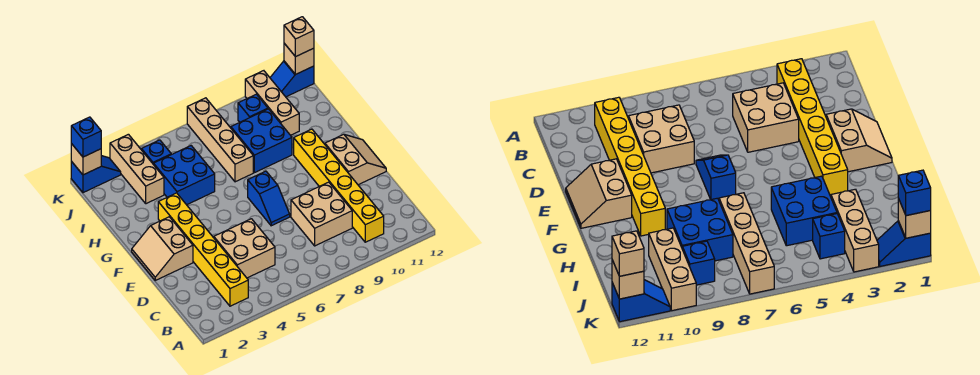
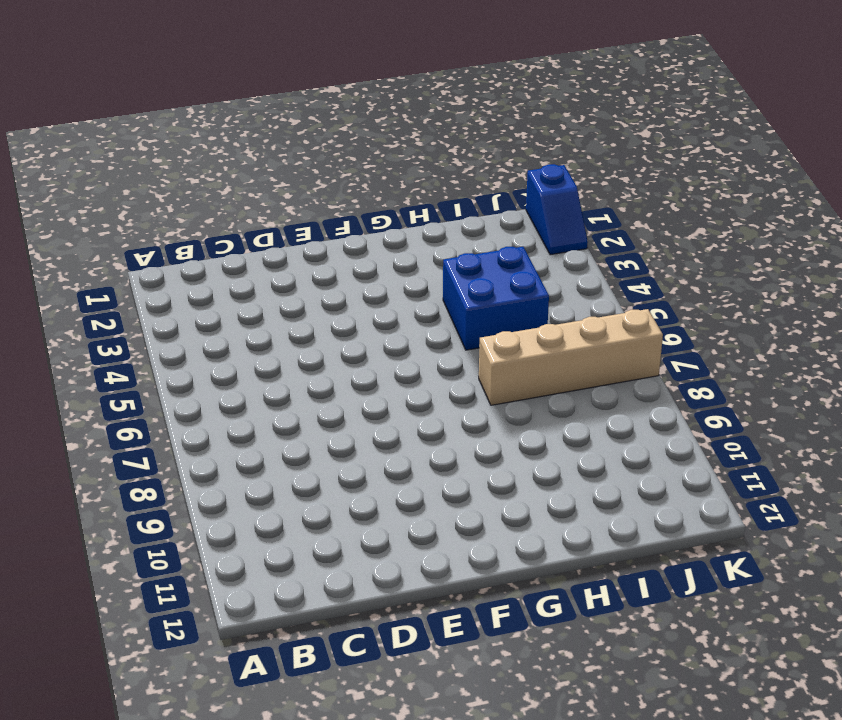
none -> yellow 1x6 brick [158,193,248,306]
none -> yellow 1x6 brick [294,129,384,242]
none -> tan 2x2 brick [214,219,275,278]

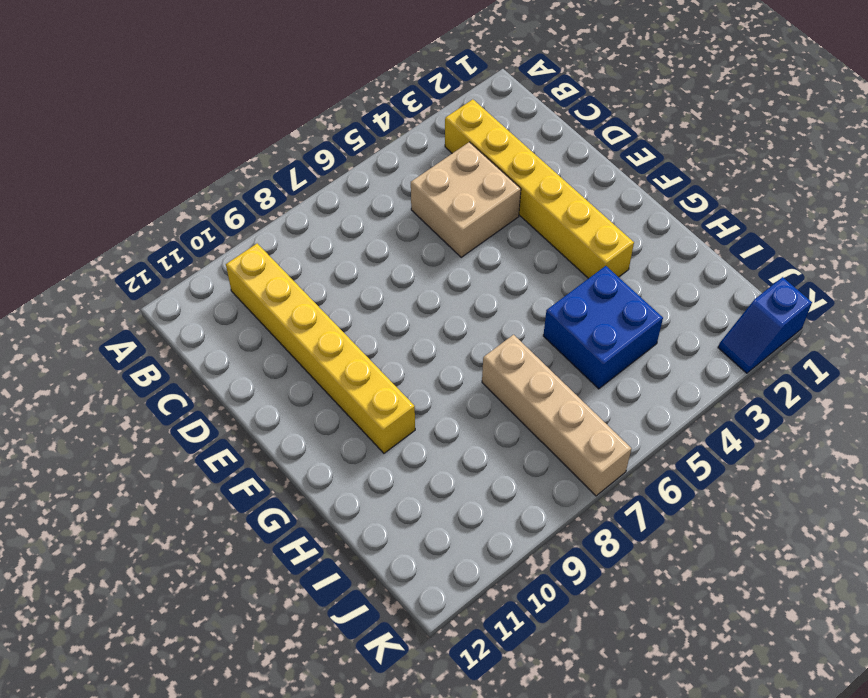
none -> tan 2x2 brick [291,182,352,246]
none -> tan 2x2 slope [132,217,193,280]
none -> blue 1x2 slope [248,171,290,226]

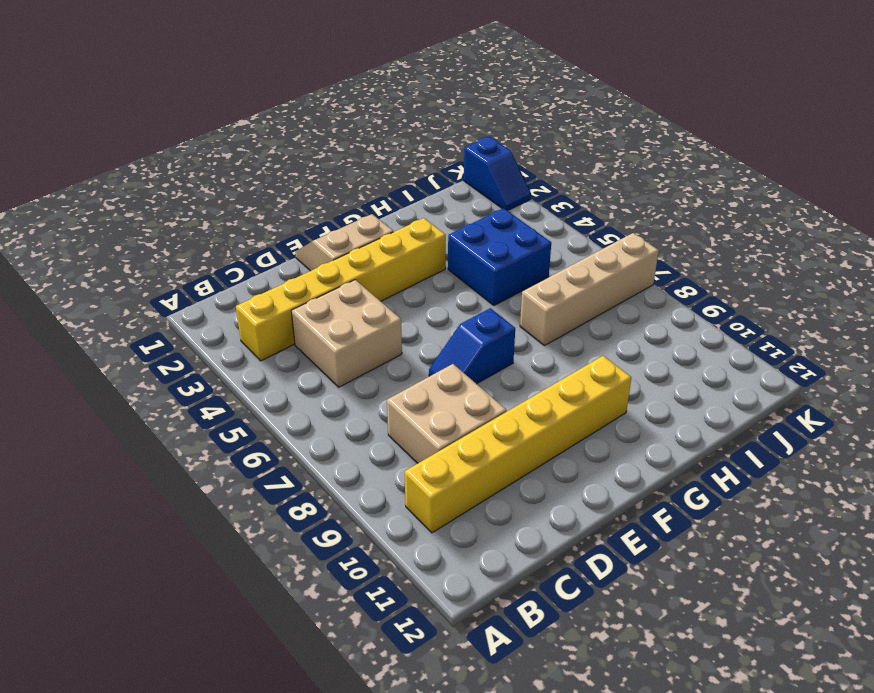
none -> tan 2x2 slope [325,134,386,185]
none -> blue 2x2 brick [231,109,292,173]
none -> tan 1x3 brick [110,134,164,204]

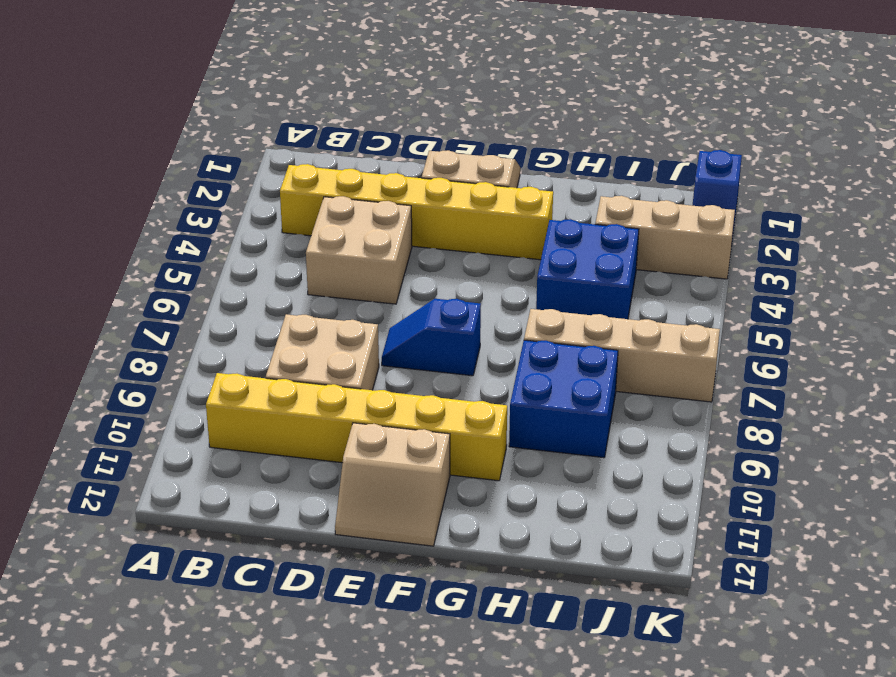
none -> tan 1x3 brick [245,71,299,135]
none -> blue 1x1 brick [141,140,171,165]
none -> blue 1x1 brick [238,94,268,122]

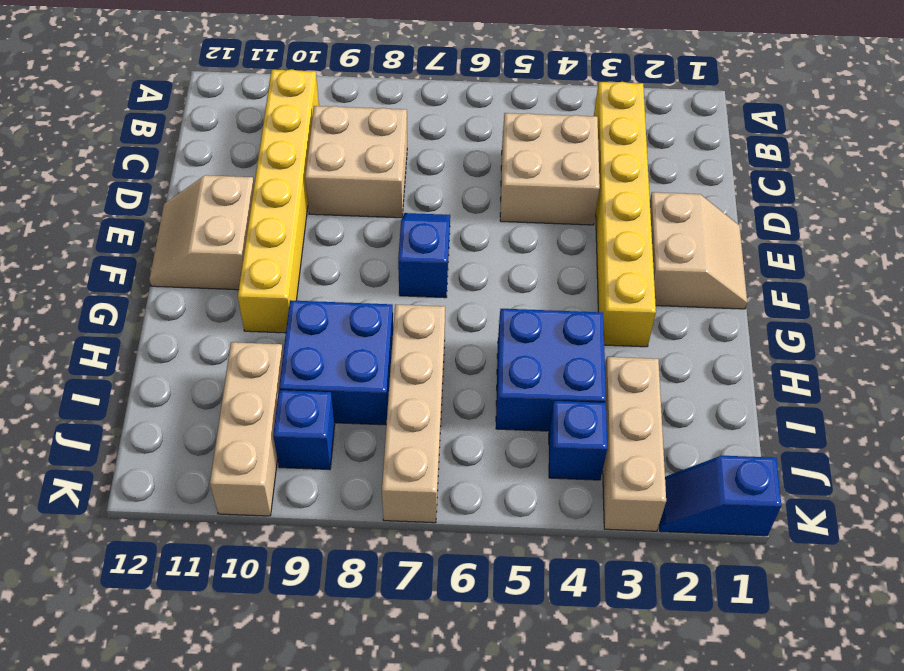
none -> blue 1x2 slope [270,61,314,97]
none -> tan 1x1 brick [71,144,101,175]
none -> tan 1x1 brick [284,43,314,75]

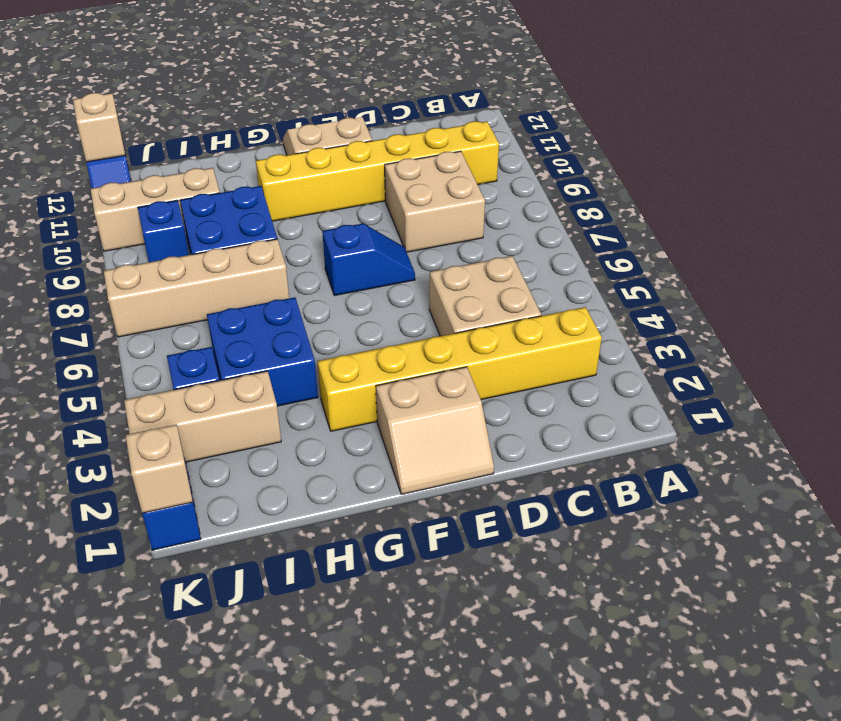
none -> blue 1x1 brick [71,117,101,157]
none -> tan 1x1 brick [284,17,314,57]

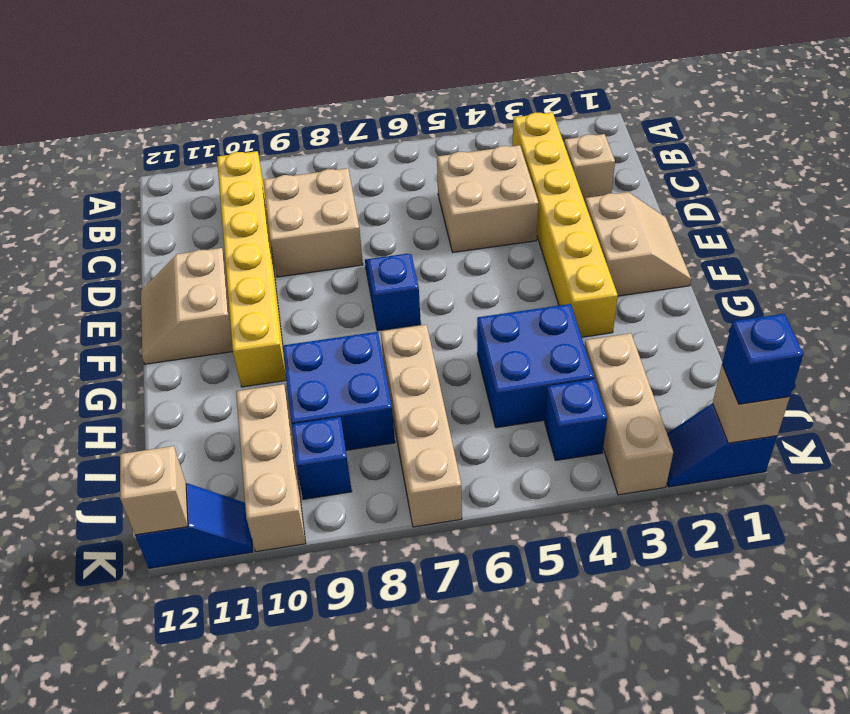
tan 1x1 brick [564,134,615,202] -> tan 1x1 brick moved to [284,17,314,57]

